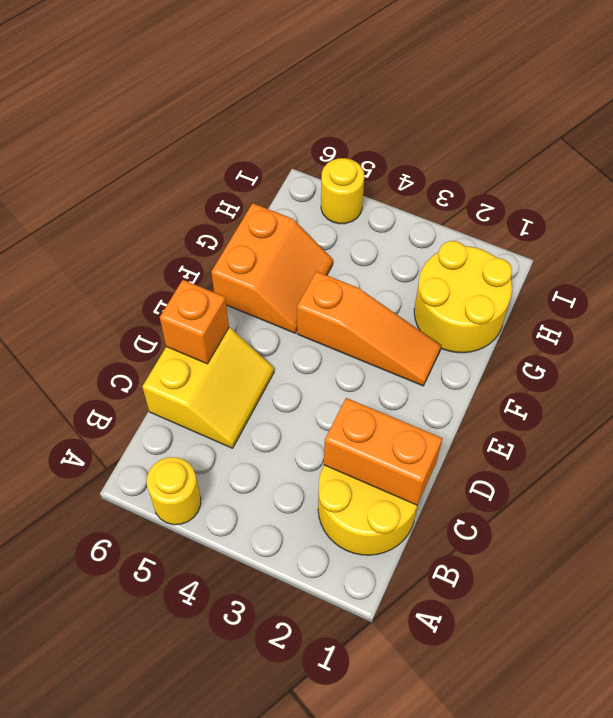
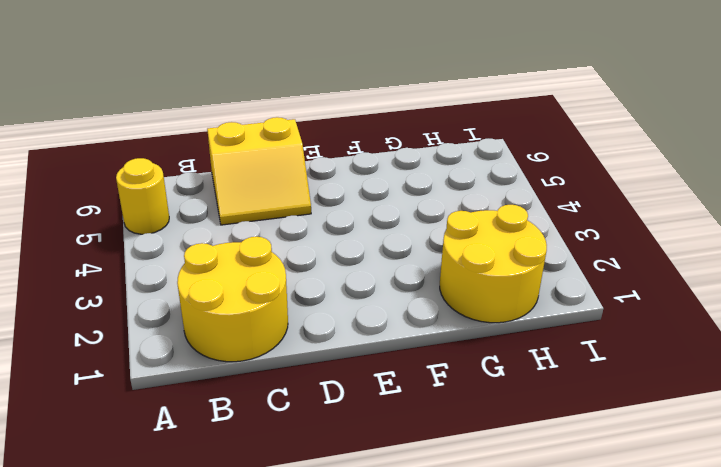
none -> orange 1x3 slope [297,271,441,386]
none -> orange 2x2 slope [211,203,333,333]

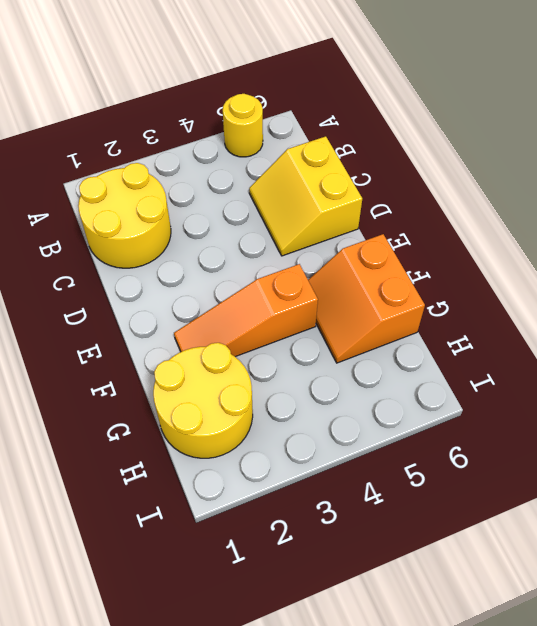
none -> yellow 1x1 round brick [321,158,364,224]
none -> orange 1x2 brick [324,398,442,505]

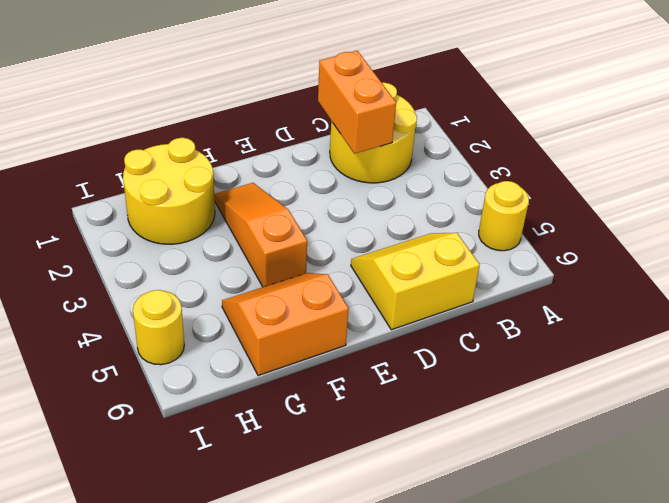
none -> orange 1x1 brick [160,280,229,364]

